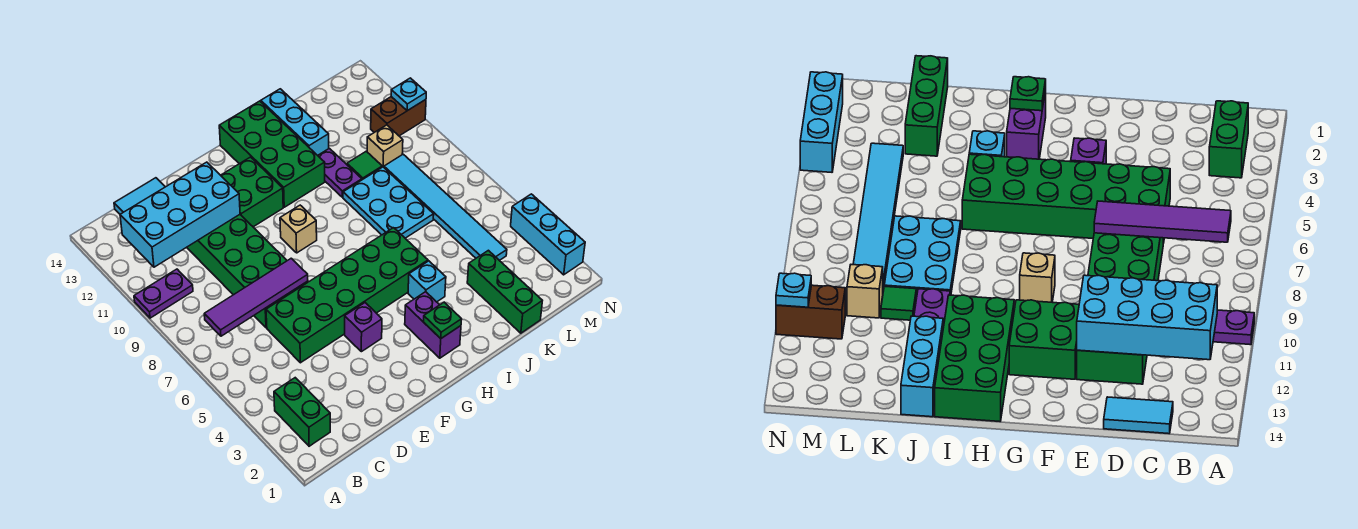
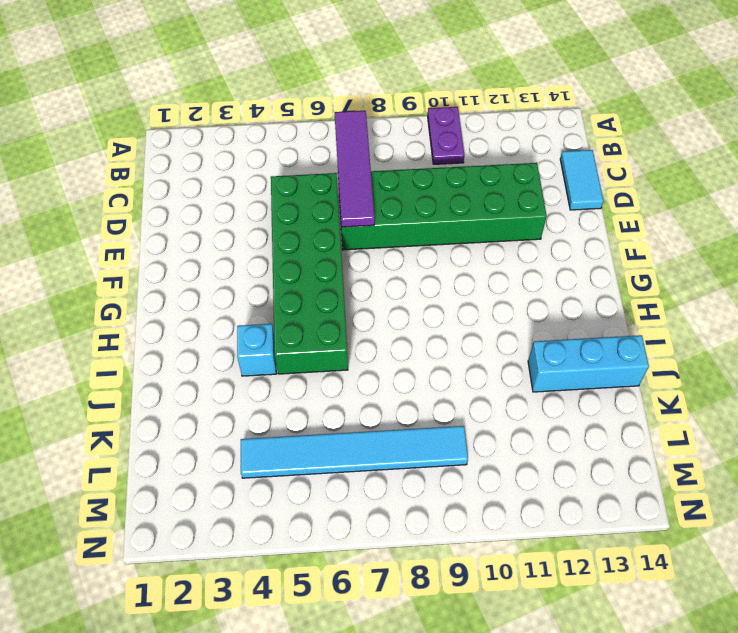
none -> green 1x2 brick [274,378,330,446]
none -> purple 1x1 brick [345,303,382,352]
none -> green 2x2 brick [221,157,283,227]

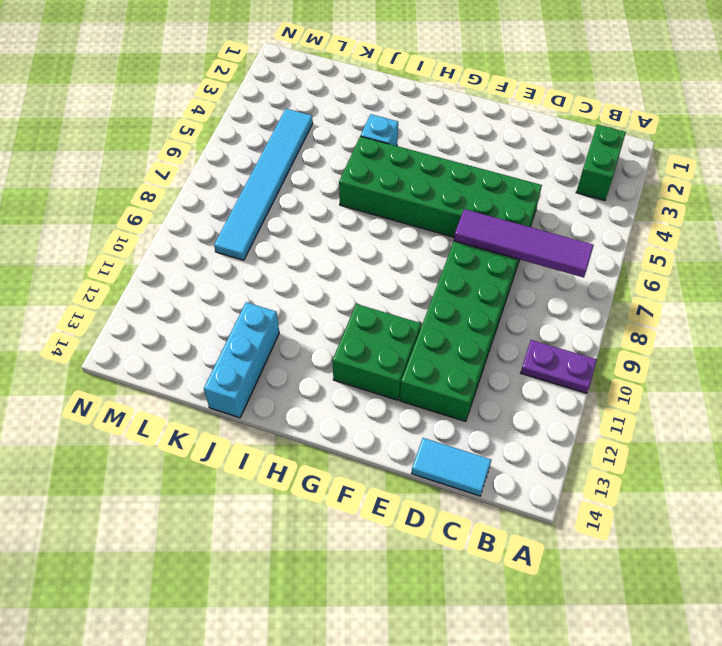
none -> purple 1x1 brick [345,303,382,352]
none -> tan 1x1 brick [280,205,317,253]
none -> purple 1x2 brick [405,292,461,358]

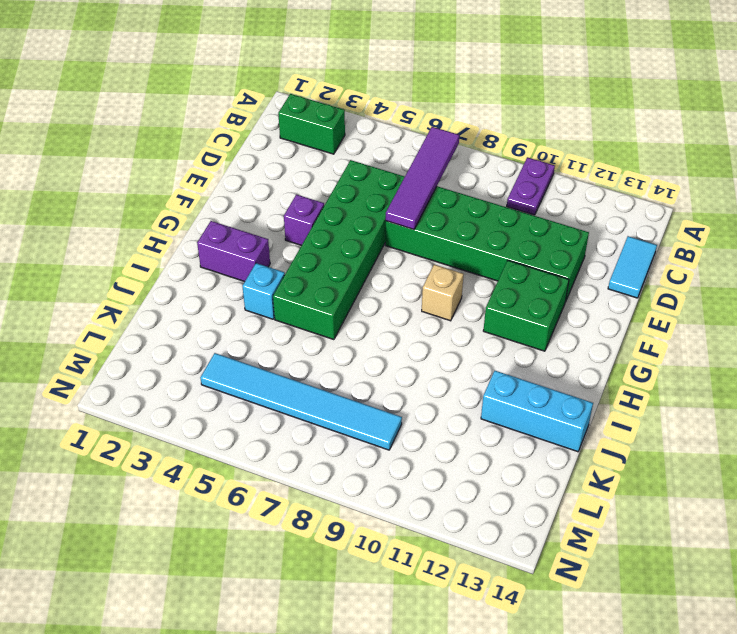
none -> green 2x4 brick [219,101,325,207]
none -> cyan 2x3 plate [343,167,434,238]
none -> purple 1x2 plate [318,148,362,197]

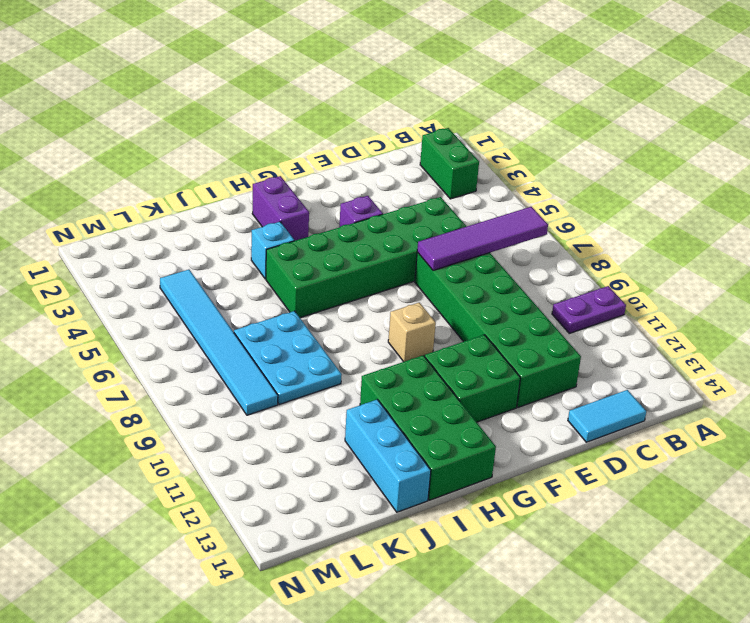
none -> purple 1x2 plate [318,148,362,197]
none -> green 1x3 brick [467,250,542,333]
none -> green 1x1 tile [347,151,382,180]

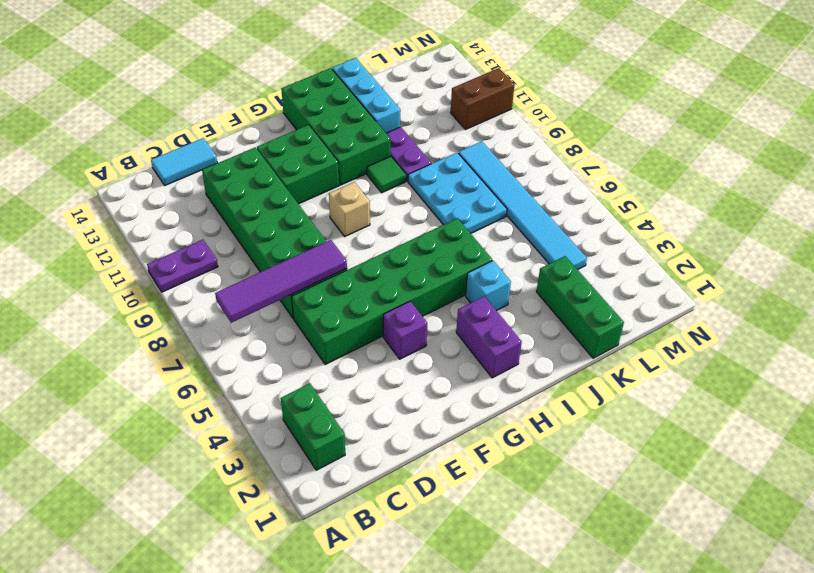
green 1x1 tile [367,156,406,193] -> green 1x1 tile moved to [347,151,382,180]
none -> tan 1x1 brick [367,125,403,167]
none -> cyan 1x3 brick [511,194,585,275]
none -> cyan 2x4 brick [120,162,240,267]

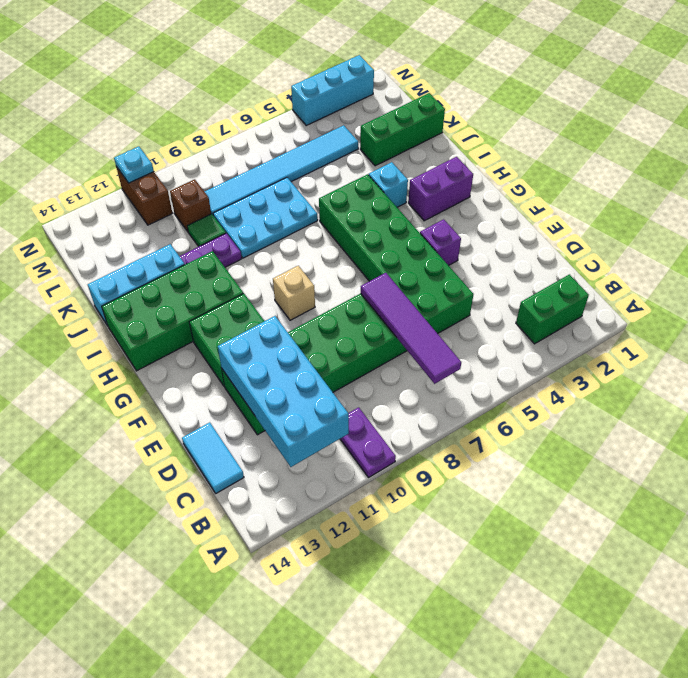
brown 1x1 brick [170,179,211,231] -> tan 1x1 brick [367,125,403,167]
none -> green 1x1 plate [424,302,462,338]

